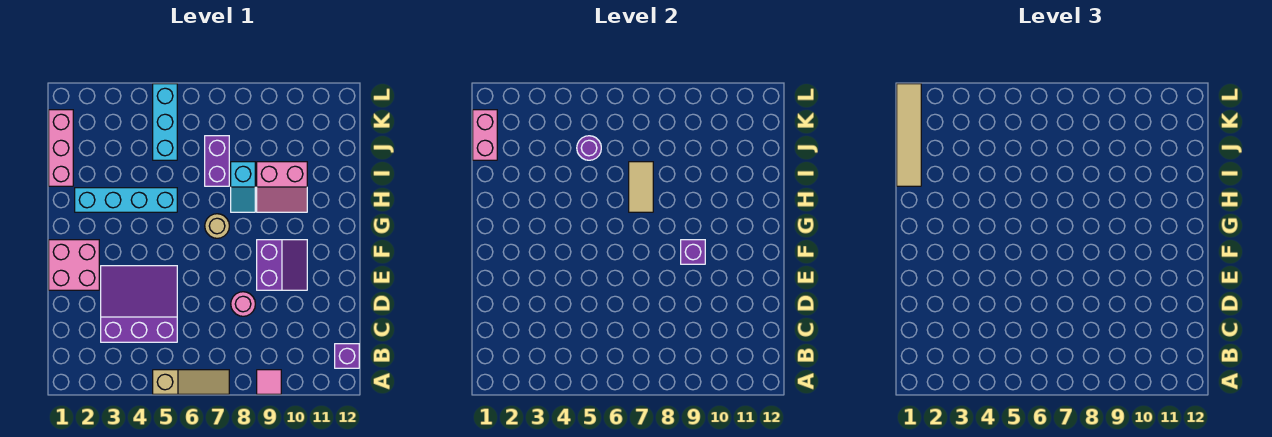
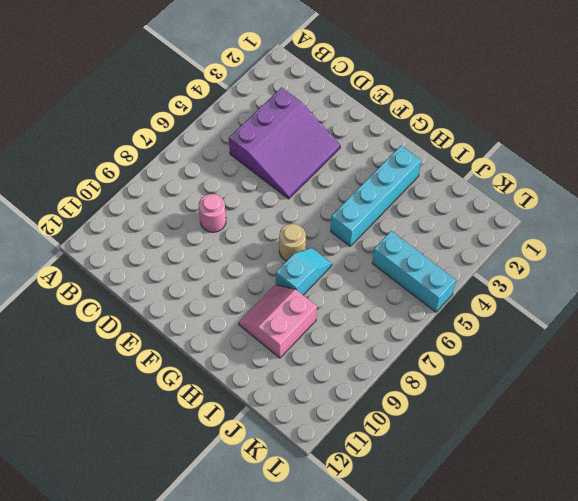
cyan 1x2 slope [276,248,332,295] -> cyan 1x2 slope turned to [231,162,255,212]
none -> tan 1x3 slope [153,370,229,394]
none -> pink 1x1 tile [257,370,281,394]
none -> purple 1x1 brick [335,344,359,368]

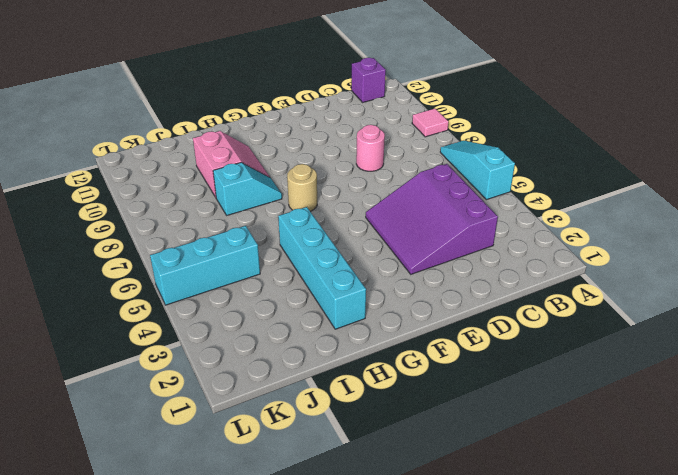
cyan 1x3 slope [440,140,515,200] -> tan 1x3 slope [153,370,229,394]
none -> pink 2x2 brick [49,240,99,290]
none -> purple 2x2 slope [257,240,307,290]
none -> pink 1x3 brick [49,110,73,186]

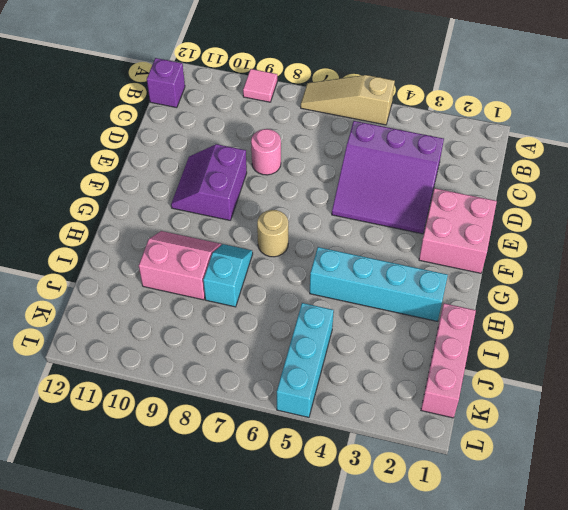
none -> purple 1x2 brick [205,136,229,186]
none -> purple 1x1 brick [681,240,705,264]
none -> tan 1x2 tile [629,162,653,212]

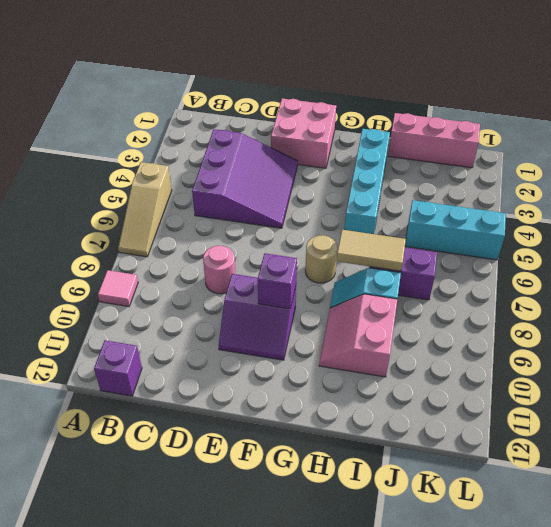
none -> pink 1x2 brick [473,110,497,160]
none -> purple 1x1 round brick [577,136,601,160]
none -> tan 1x4 tile [897,84,921,186]

